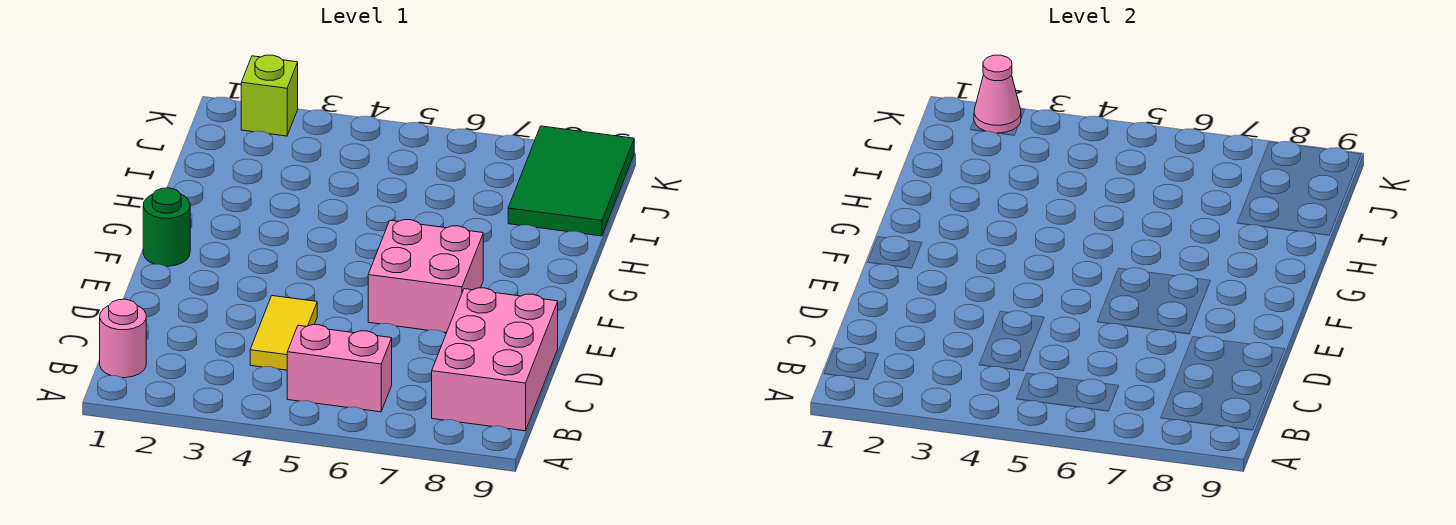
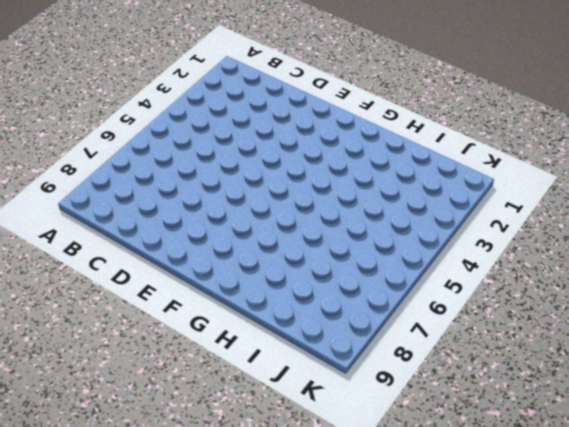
none -> pink 1x1 round brick [100,299,146,378]
none -> pink 1x2 brick [287,325,392,412]

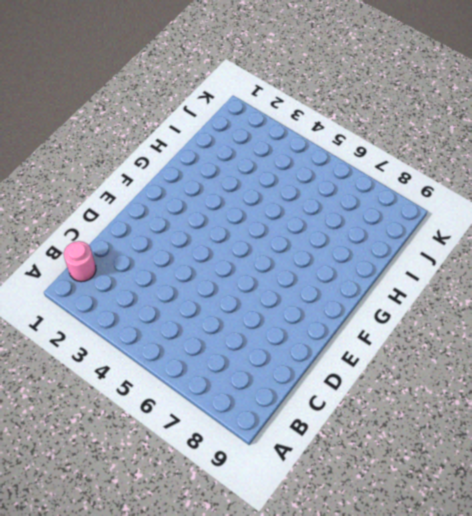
none -> pink 1x2 brick [287,325,392,412]
none -> pink 2x3 brick [432,288,558,431]

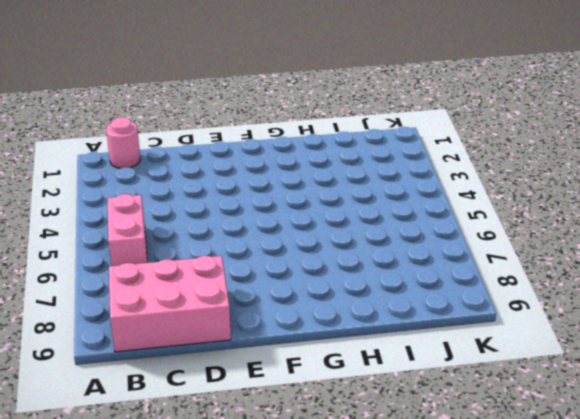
none -> yellow 1x2 tile [250,296,317,370]
none -> pink 2x2 brick [368,220,483,333]

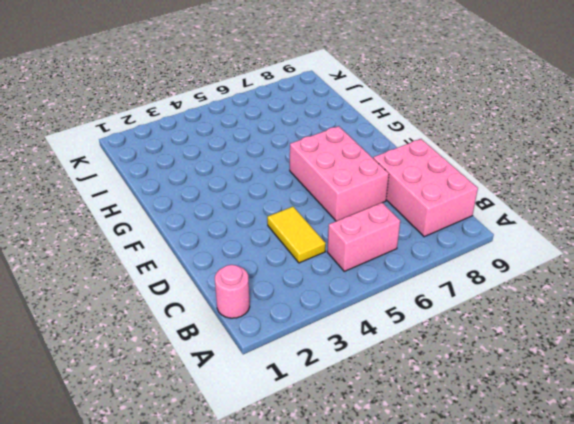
pink 2x3 brick [290,126,389,221] -> pink 2x2 brick [368,220,483,333]
none -> green 1x1 round brick [143,188,190,266]
none -> green 2x3 tile [508,126,634,236]

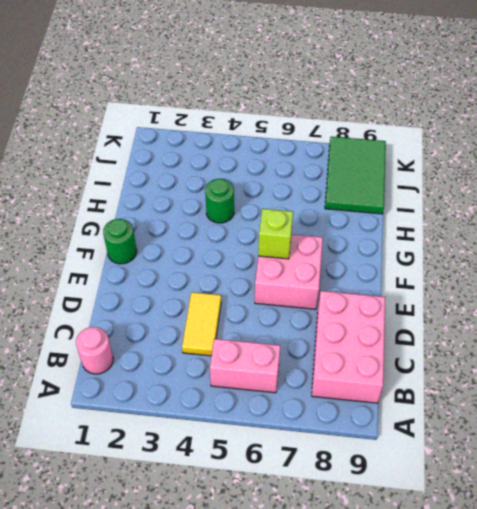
lime 1x1 brick [258,209,293,259] -> lime 1x1 brick moved to [241,55,298,136]
green 1x1 round brick [205,179,234,223] -> none
none -> pink 1x1 cone [974,55,1021,133]

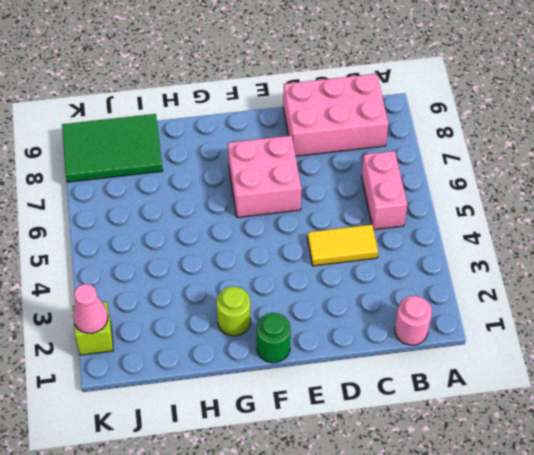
lime 1x1 round brick [216,287,251,336] -> none

